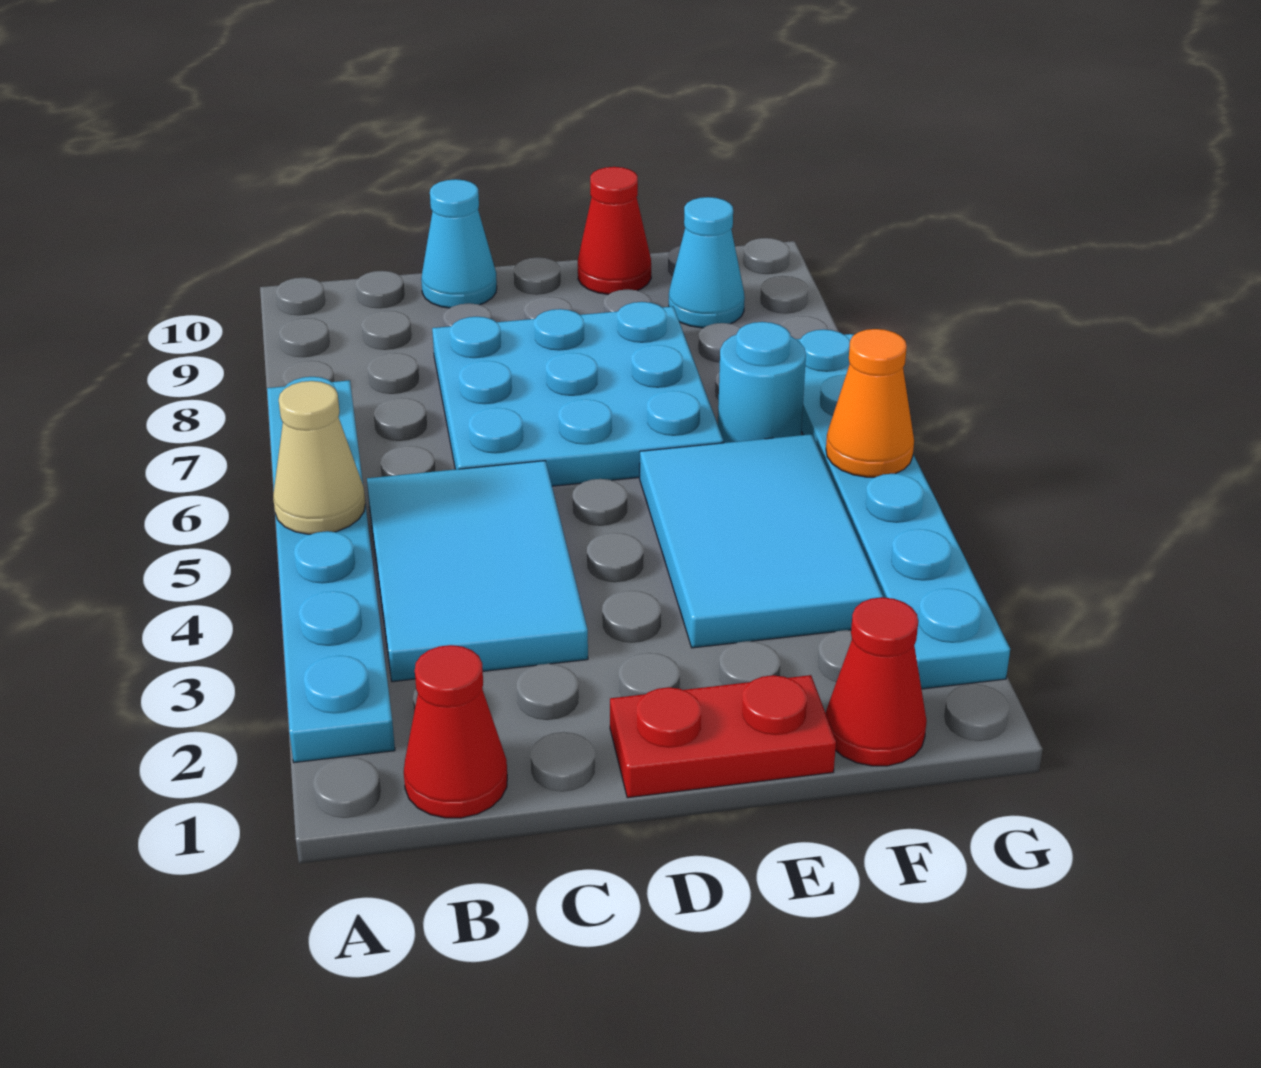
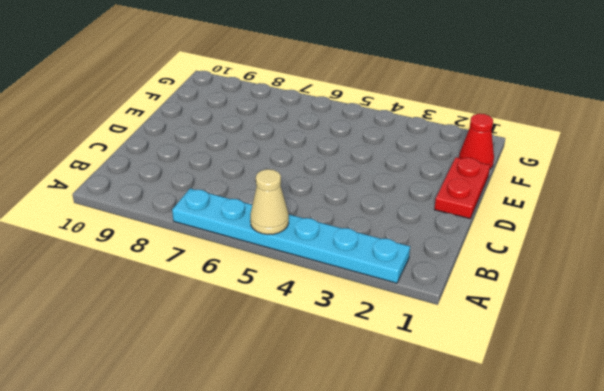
none -> red 1x1 cone [404,645,507,818]
none -> cyan 2x3 tile [367,461,588,682]
none -> cyan 3x3 plate [432,302,724,486]

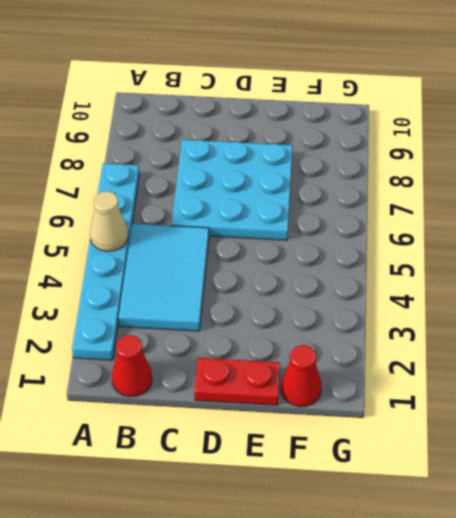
none -> cyan 1x1 cone [421,179,497,308]
none -> cyan 2x3 tile [640,434,883,648]
none -> red 1x1 cone [578,167,651,295]

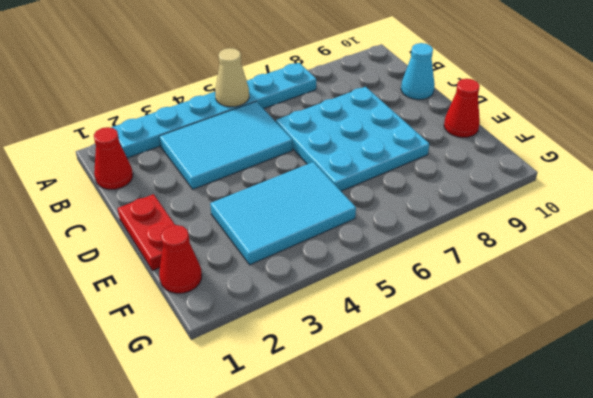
none -> cyan 1x1 round brick [718,322,806,443]
none -> cyan 1x1 cone [669,197,745,328]
none -> cyan 1x6 plate [796,329,1010,689]

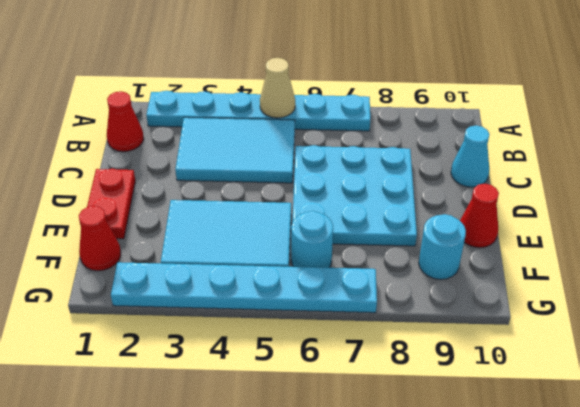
cyan 1x1 round brick [419,214,466,279] -> cyan 1x1 cone [669,197,745,328]
none -> orange 1x1 cone [826,329,914,477]

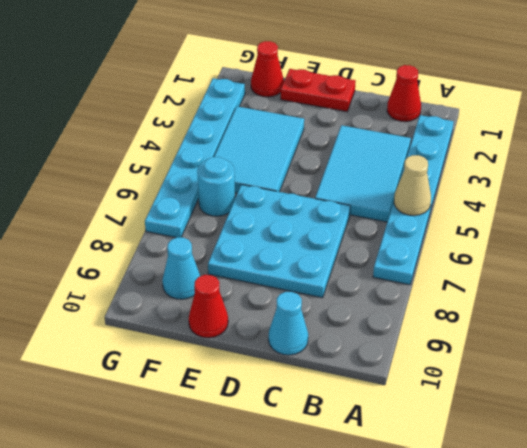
none -> orange 1x1 cone [826,329,914,477]

